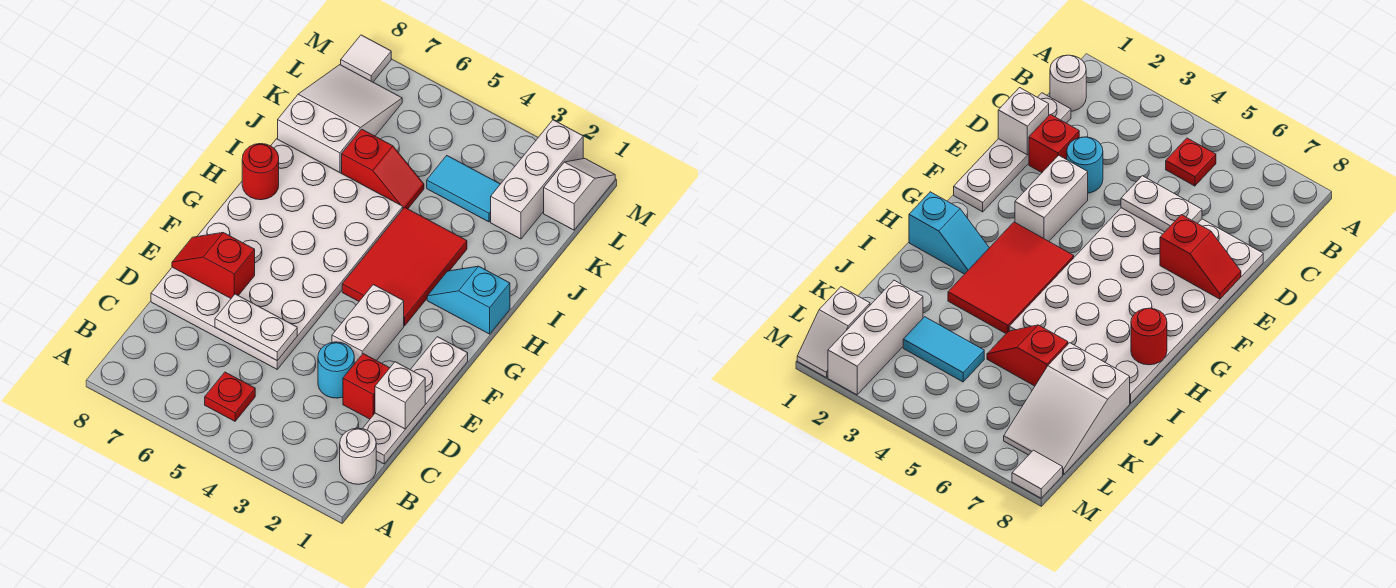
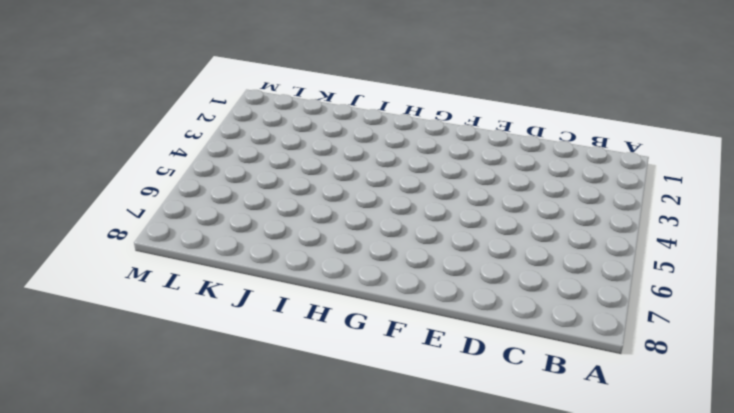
none -> white 1x1 round brick [340,428,376,484]
none -> red 1x1 plate [205,372,255,421]
none -> white 1x4 plate [363,337,468,464]

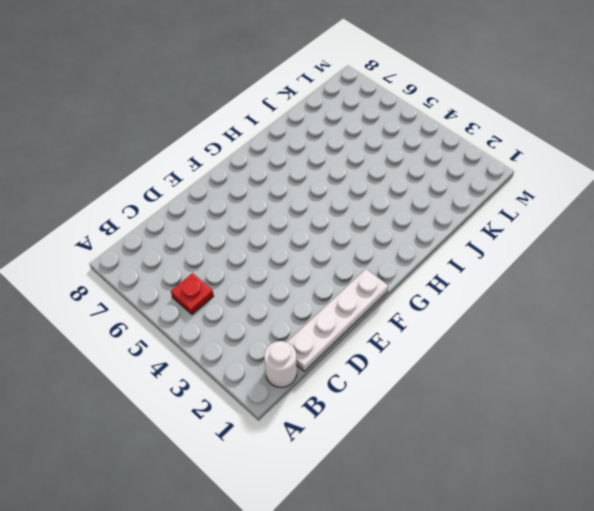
none -> red 1x1 brick [343,354,389,419]
none -> cyan 1x1 round brick [318,342,354,398]
none -> white 4x6 plate [151,139,403,369]

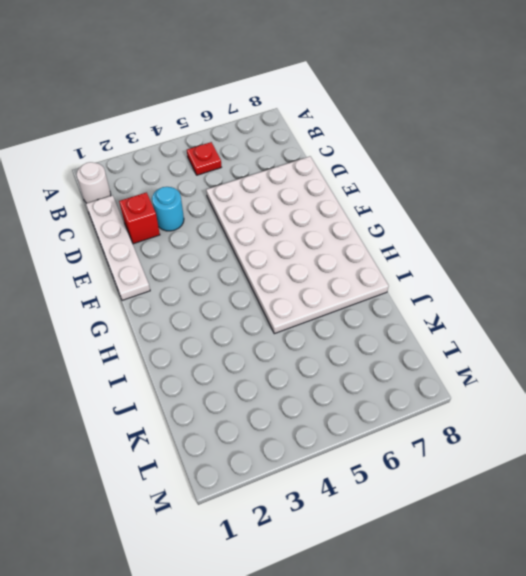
none -> white 1x2 brick [332,285,404,364]
none -> red 2x3 tile [342,207,467,326]
none -> cyan 1x2 slope [427,266,510,334]

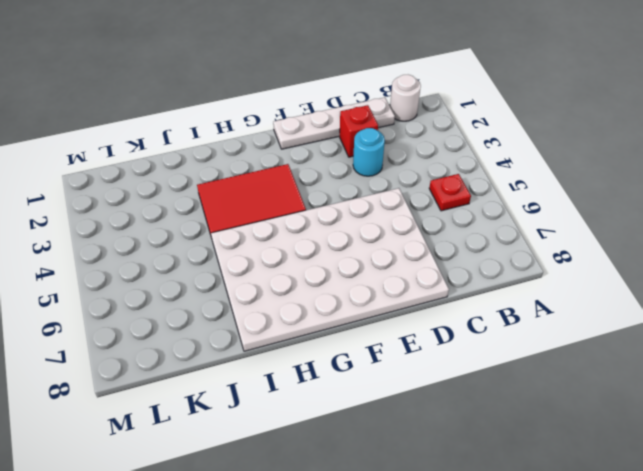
none -> white 1x2 brick [332,285,404,364]
none -> cyan 1x2 slope [427,266,510,334]
none -> red 1x2 slope [342,129,424,209]

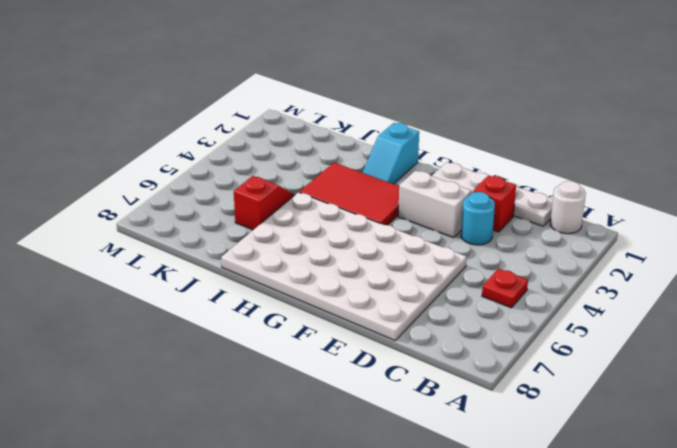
none -> white 2x3 slope [278,65,402,173]
none -> white 1x3 brick [491,120,583,239]
none -> cyan 1x2 tile [427,156,500,222]

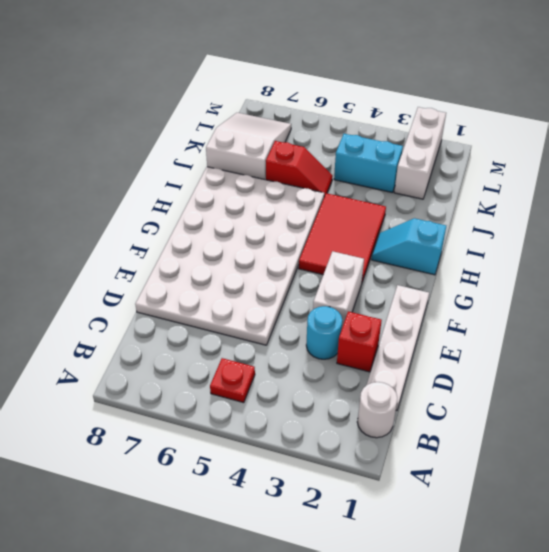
cyan 1x2 brick [334,134,403,193] -> cyan 1x2 tile [427,156,500,222]
none -> white 1x2 slope [544,159,615,230]
none -> white 1x1 tile [341,35,391,82]
none -> white 1x1 brick [375,362,425,429]

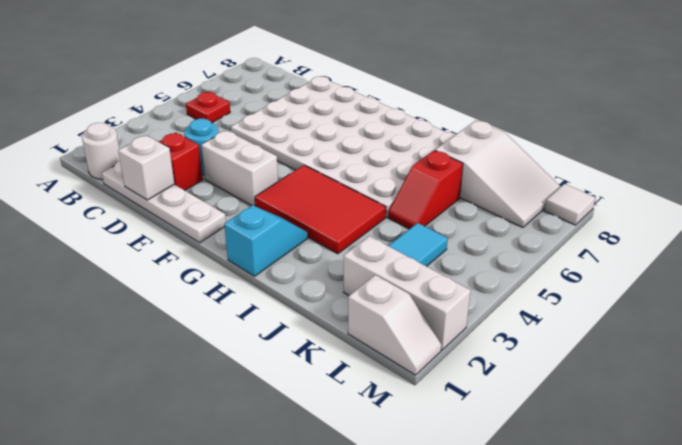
none -> white 1x2 plate [215,294,297,361]
none -> red 1x2 slope [172,233,255,298]
none -> red 1x1 round brick [242,144,279,200]

